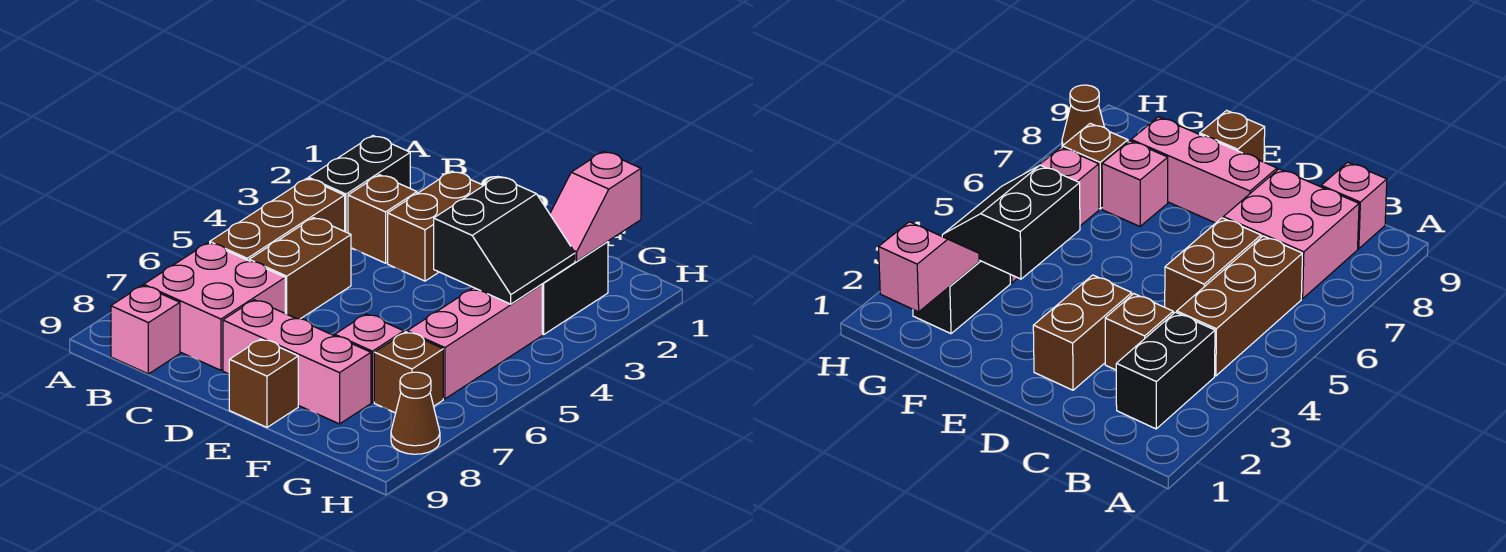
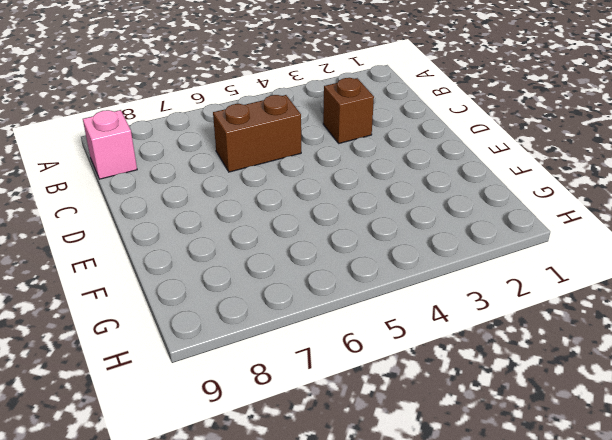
none -> black 1x2 brick [308,136,410,233]
none -> brown 1x3 brick [210,178,345,261]
none -> pink 2x2 brick [144,243,285,370]

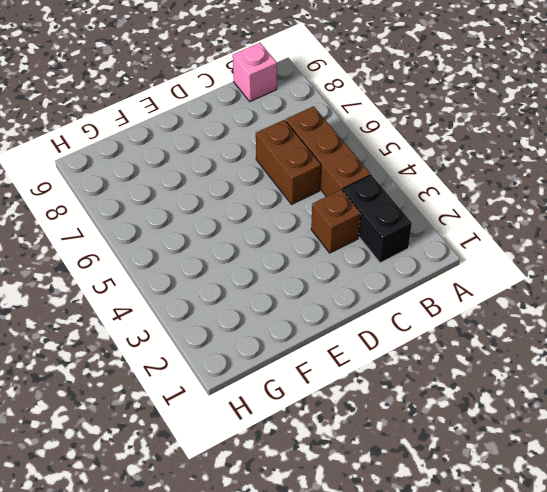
none -> pink 2x2 brick [144,243,285,370]
none -> brown 1x2 brick [388,171,484,281]
none -> pink 1x3 brick [223,300,371,424]

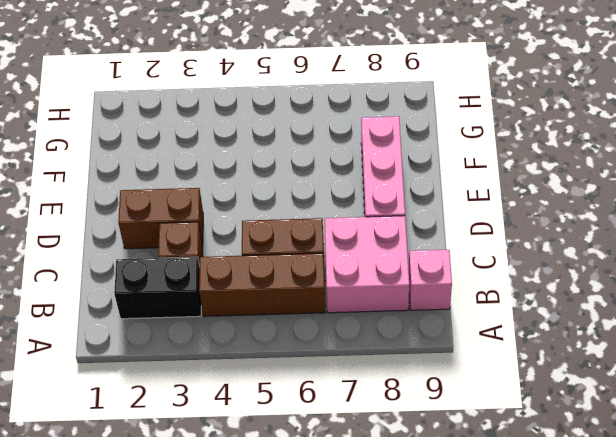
none -> brown 1x1 brick [229,339,298,427]
none -> pink 1x1 brick [335,314,404,402]
none -> black 1x2 brick [542,242,608,335]

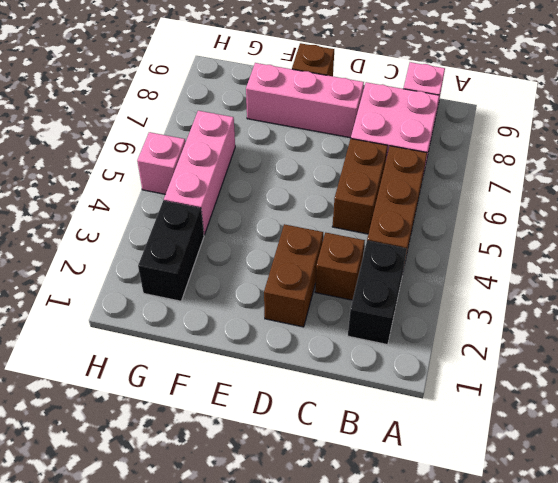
pink 1x1 brick [137,132,185,194] -> pink 1x1 brick moved to [335,314,404,402]
none -> brown 1x1 brick [374,332,443,413]
none -> brown 1x1 cone [391,372,440,454]
none -> black 2x2 slope [434,177,575,304]

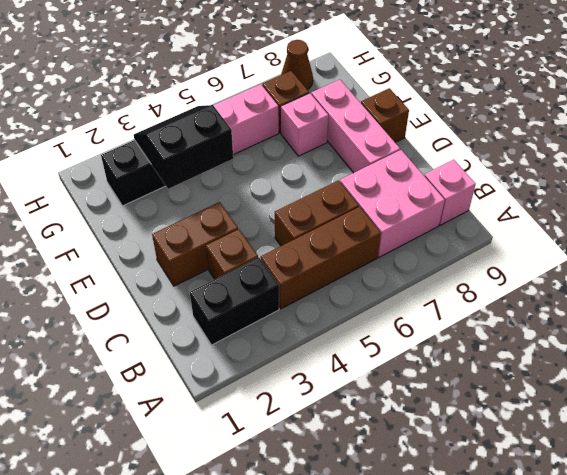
none -> pink 1x2 slope [550,151,641,261]

